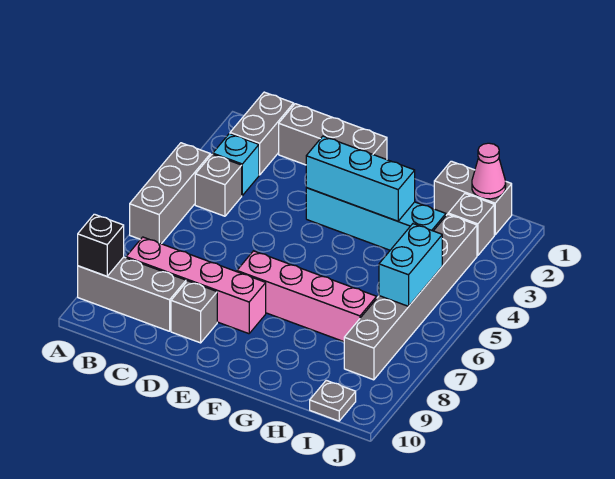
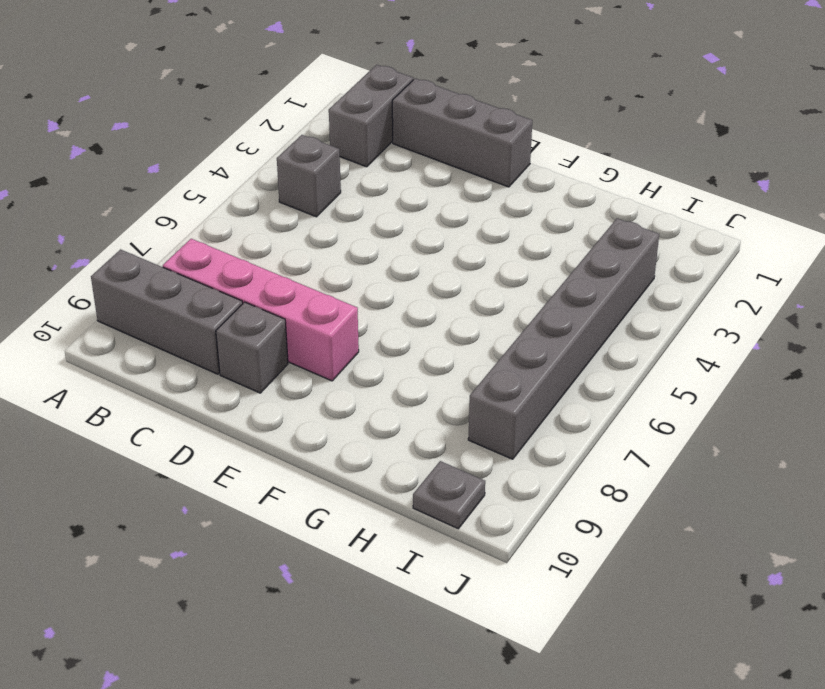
none -> grey 1x3 brick [130,143,210,244]
none -> cyan 1x1 brick [213,134,259,195]
none -> cyan 1x4 brick [306,188,446,250]

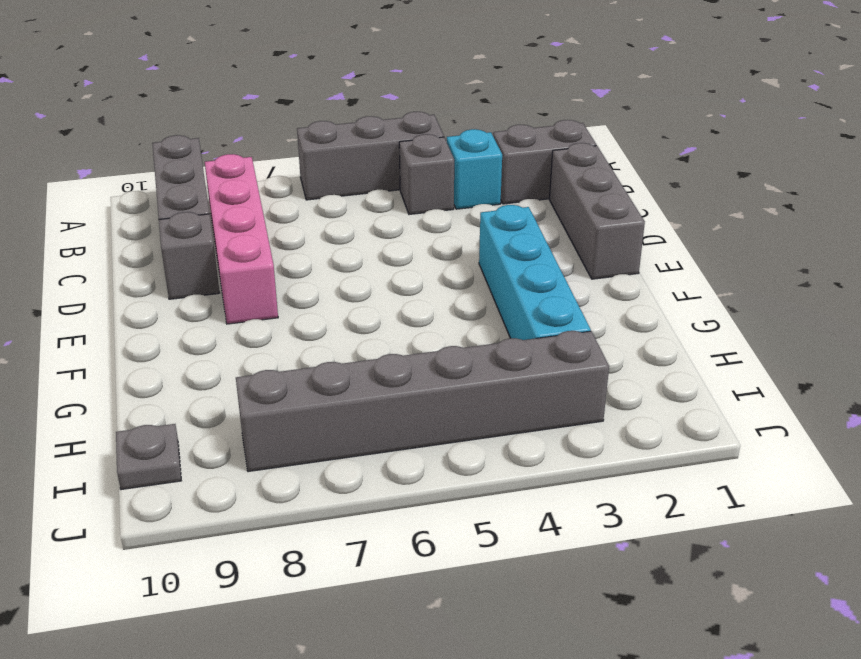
none -> pink 1x4 brick [237,251,377,342]
none -> grey 1x2 brick [434,161,512,235]
none -> grey 1x1 brick [448,194,494,256]

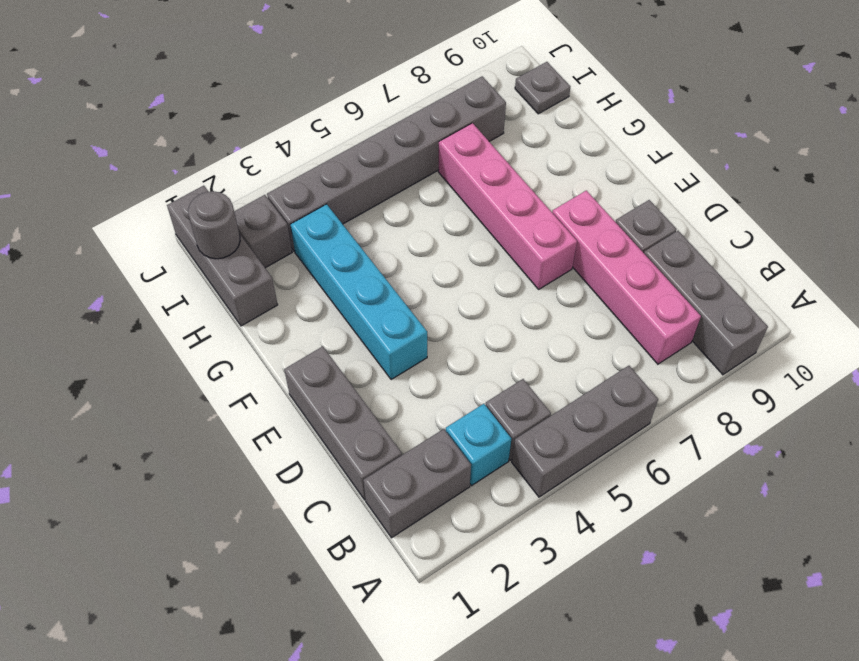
grey 1x3 brick [167,186,278,326] -> grey 1x2 brick [434,161,512,235]
grey 1x1 round brick [188,191,240,259] -> pink 1x1 cone [472,143,506,199]
none -> black 1x1 brick [78,214,124,276]
none -> cyan 1x3 brick [306,136,415,221]
none -> cyan 1x2 brick [379,224,442,306]

